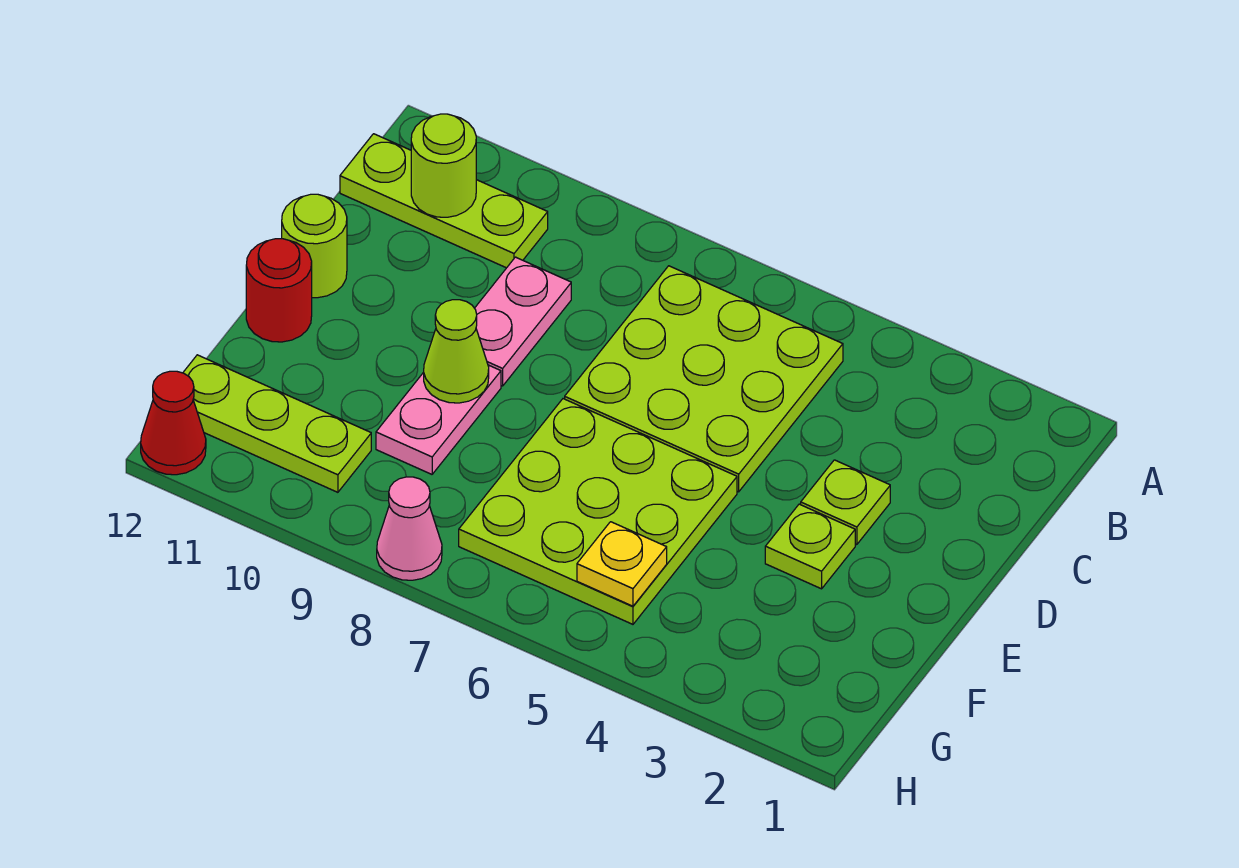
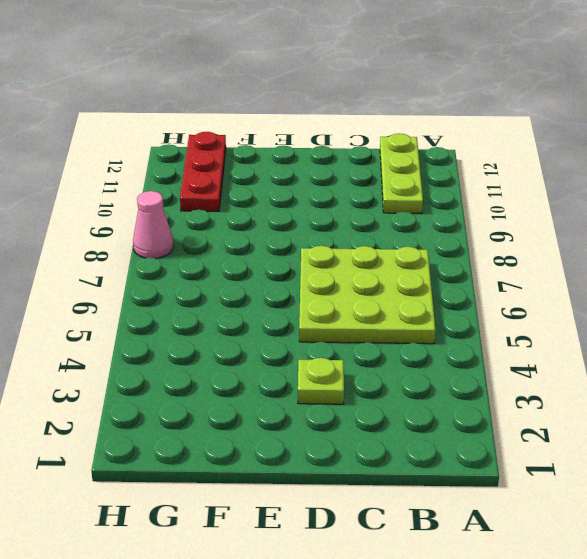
red 1x3 plate [180,132,226,211] -> lime 1x3 plate [183,355,371,492]
none -> pink 1x2 plate [475,257,571,386]
none -> lime 1x1 round brick [282,194,347,298]
none -> lime 1x1 plate [765,504,855,589]

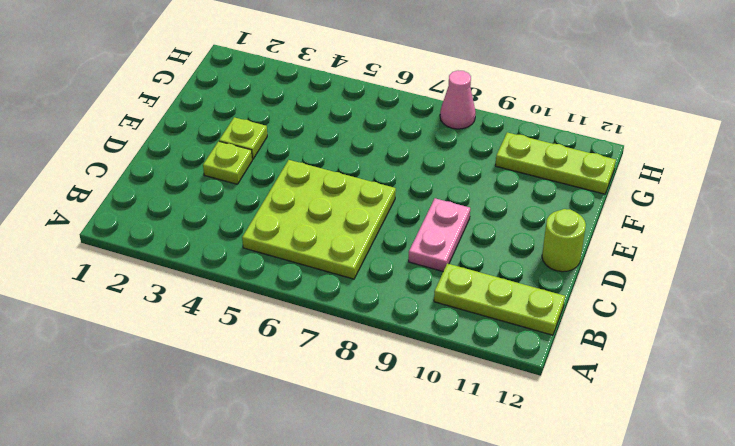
none -> lime 3x3 plate [459,399,737,624]
none -> pink 1x2 plate [376,365,501,474]
none -> red 1x1 round brick [246,239,312,342]

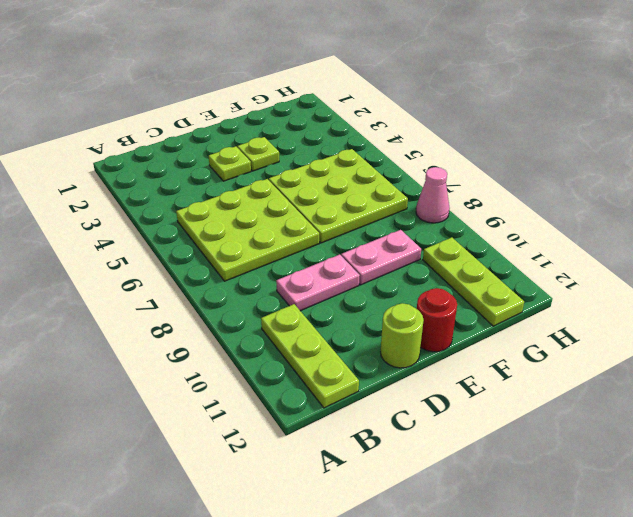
none -> red 1x1 cone [141,371,206,475]
none -> lime 1x1 round brick [411,114,476,217]
none -> lime 1x1 cone [424,300,489,403]

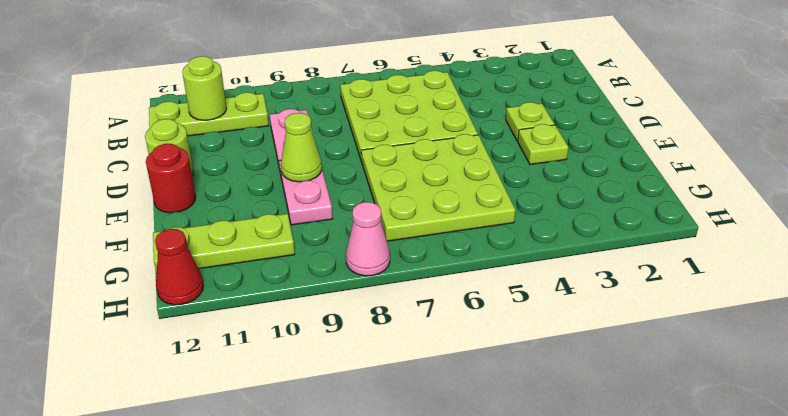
none -> yellow 1x1 plate [577,522,667,606]

